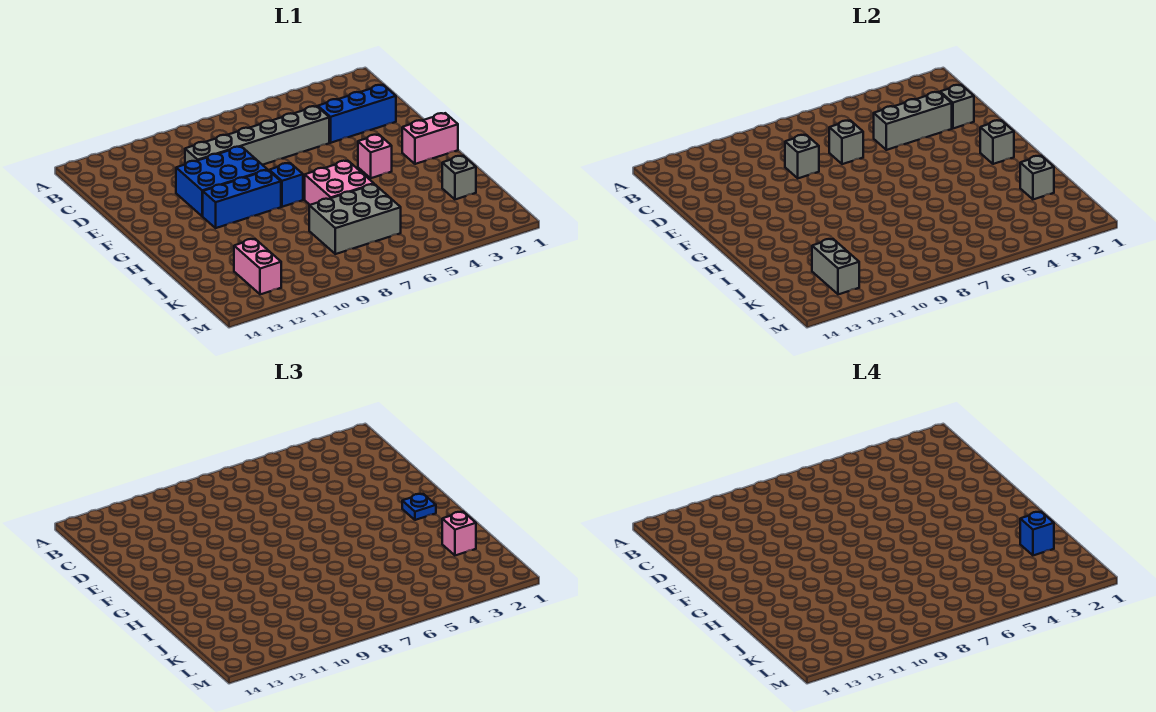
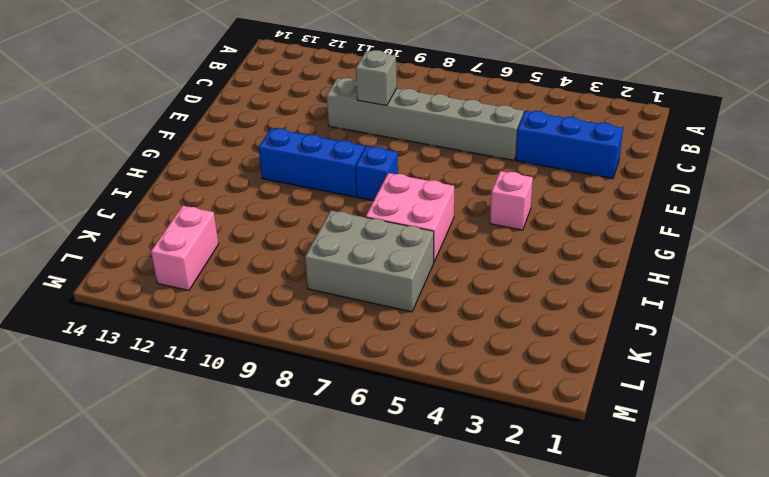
none -> blue 2x3 brick [176,147,267,216]
none -> pink 1x2 brick [402,113,458,164]
none -> grey 1x1 brick [442,156,476,199]

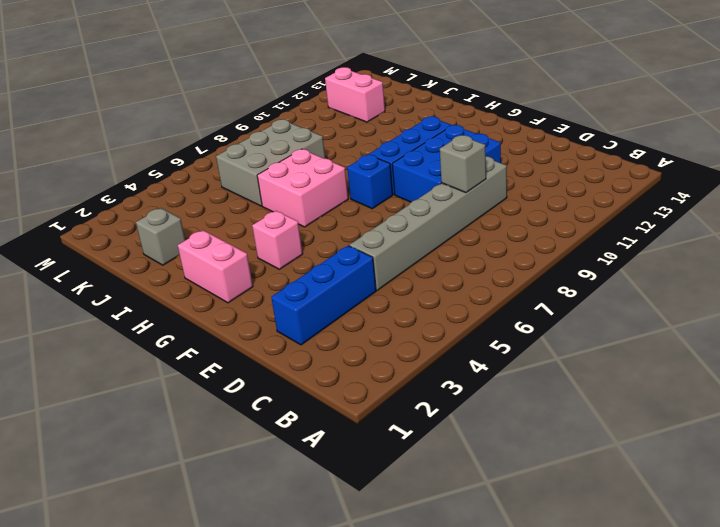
pink 1x2 brick [178,230,253,303] -> pink 1x2 brick turned to [402,113,458,164]
none -> grey 1x1 brick [940,85,974,128]
none -> grey 1x3 brick [874,92,952,150]
none -> grey 1x1 brick [829,120,863,164]

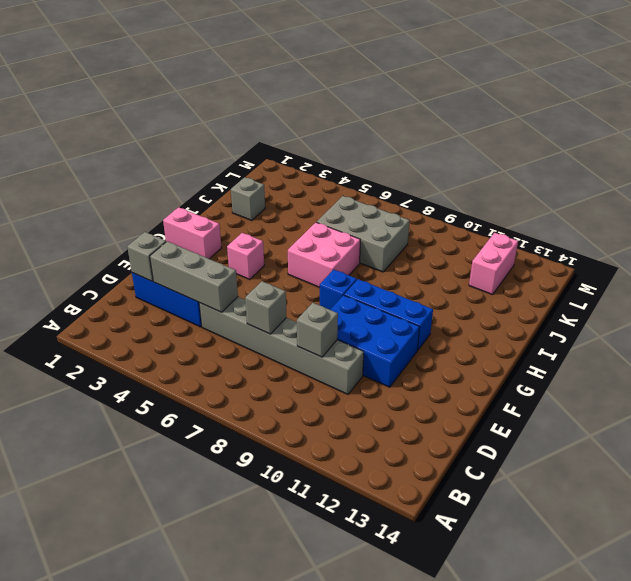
none -> grey 1x1 brick [980,120,1014,164]
none -> grey 1x1 brick [1020,156,1054,199]
none -> grey 1x2 brick [812,239,859,294]

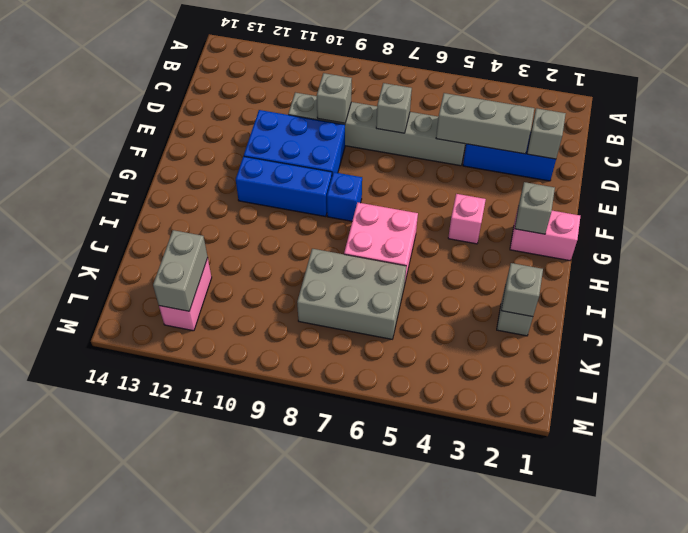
none -> blue 1x1 plate [402,494,436,520]
none -> pink 1x1 brick [442,512,476,555]
none -> blue 1x1 brick [1020,512,1054,555]

